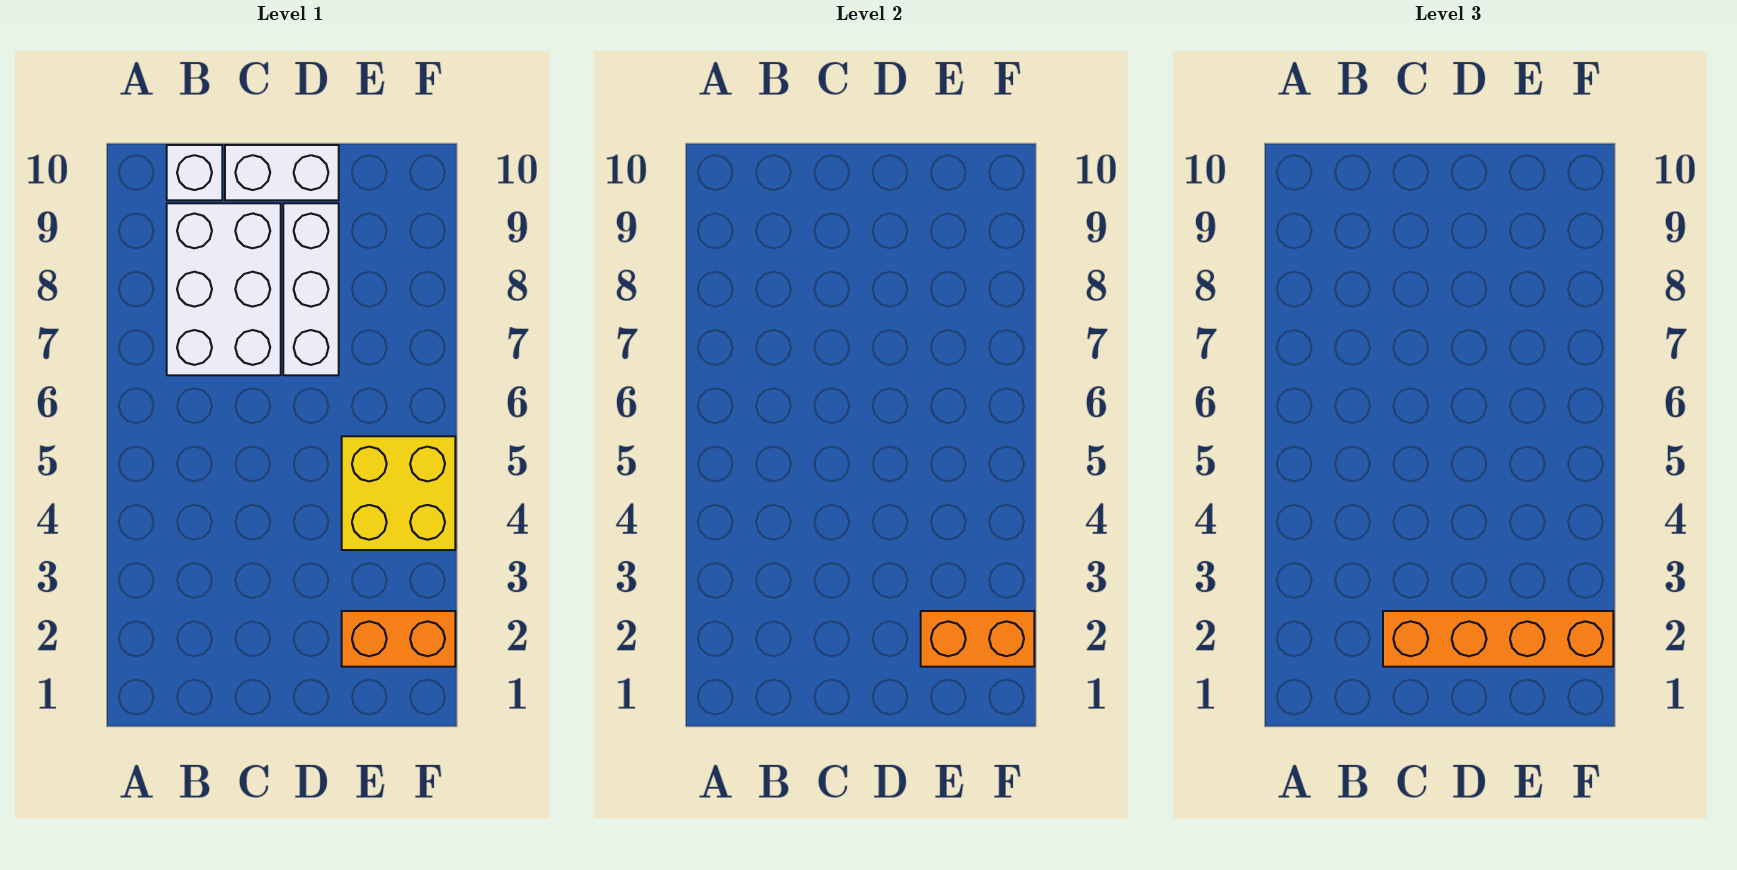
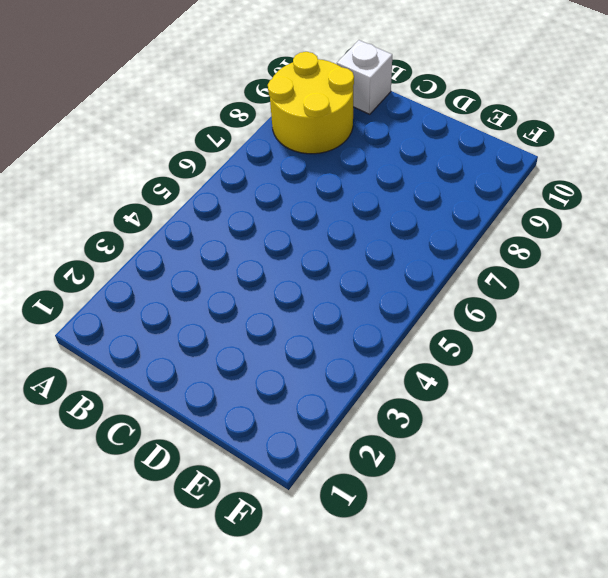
yellow 2x2 round brick [268,52,354,154] -> white 2x3 brick [167,203,281,375]
none -> white 1x2 brick [225,145,339,200]
none -> white 1x3 brick [283,203,339,375]

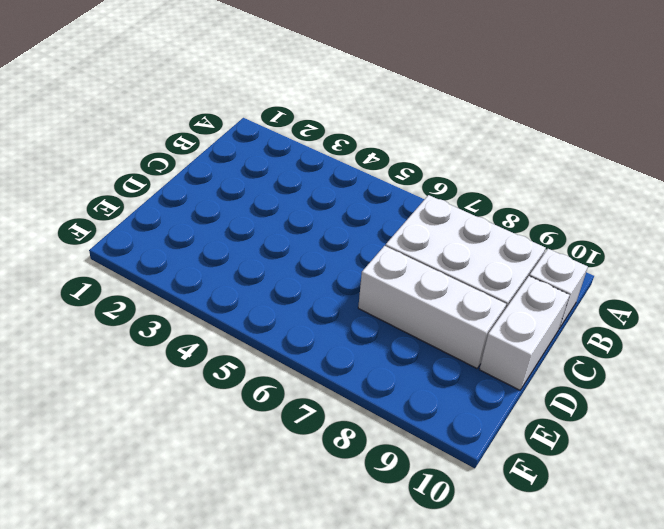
none -> orange 1x2 brick [342,611,455,667]
none -> yellow 2x2 brick [342,436,455,550]

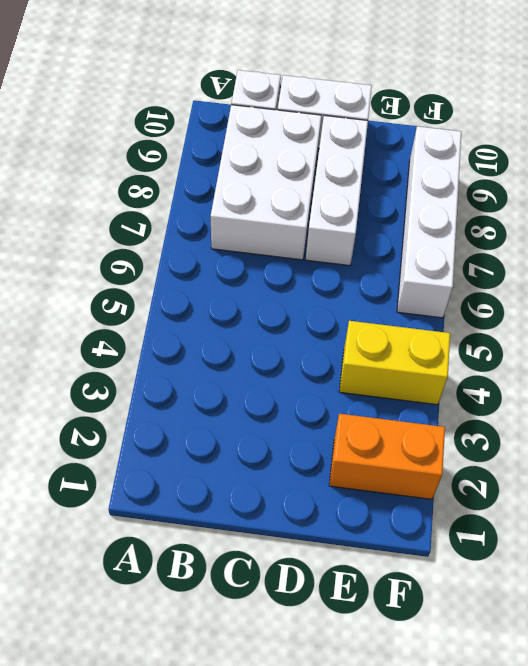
yellow 1x2 brick [339,321,450,405] -> yellow 2x2 brick [342,436,455,550]
white 1x4 brick [397,126,461,318] -> none
none -> orange 1x2 brick [921,611,1034,667]
none -> orange 1x4 brick [1383,611,1613,667]

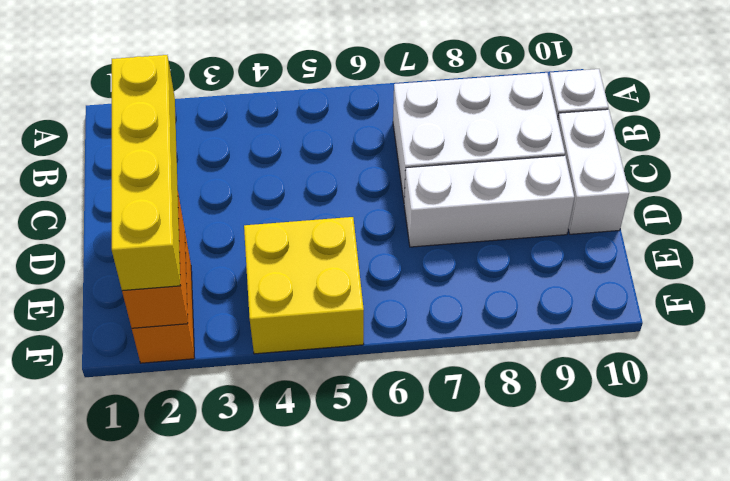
yellow 1x4 brick [112,55,180,291] -> orange 1x4 brick [1383,611,1613,667]

